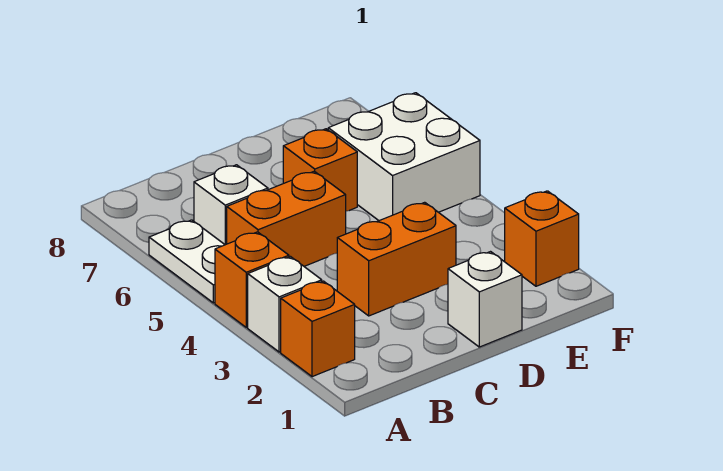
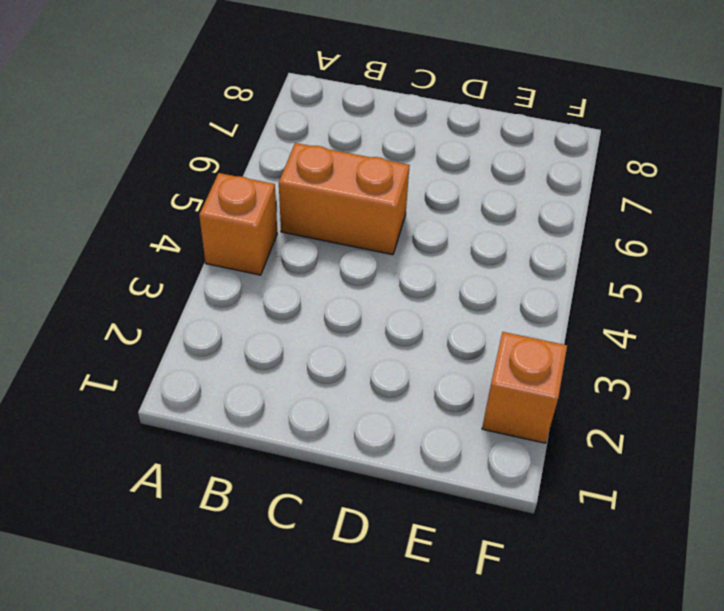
none -> orange 1x1 brick [281,281,355,377]
none -> white 1x1 brick [248,257,322,352]

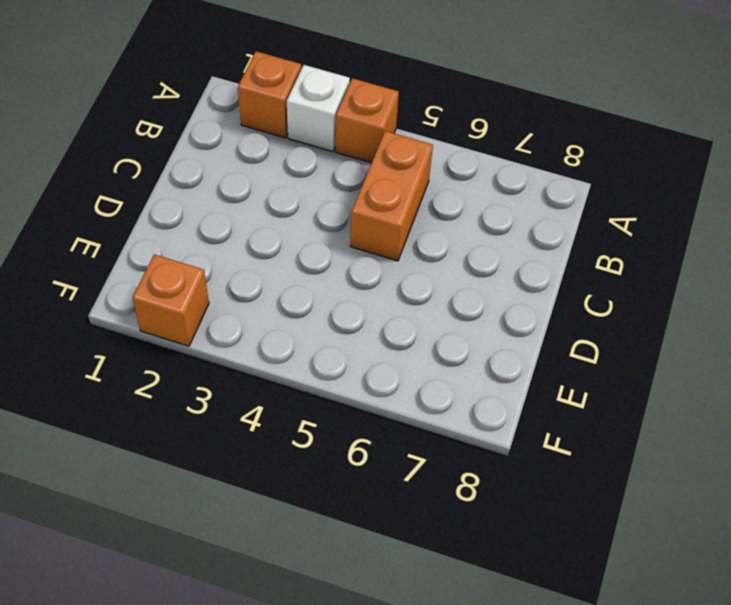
none -> white 1x2 plate [149,220,225,303]
none -> white 1x1 brick [194,165,268,245]

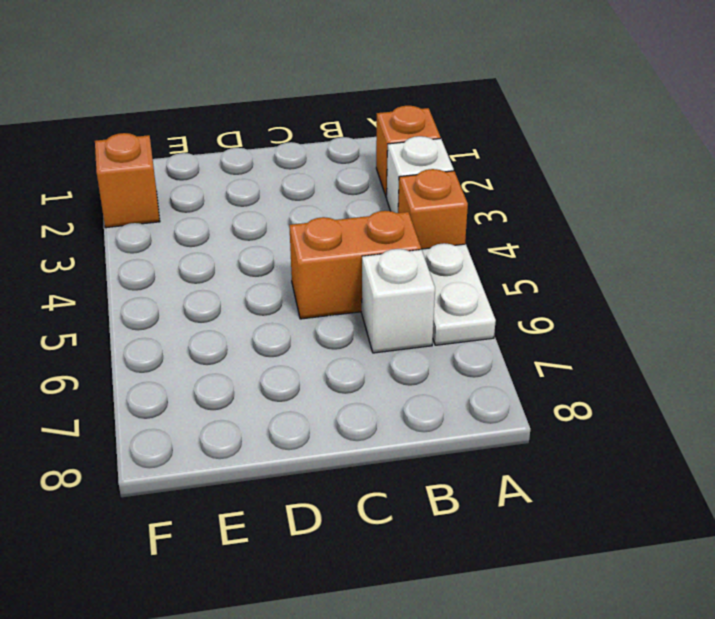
none -> orange 1x2 brick [337,202,456,316]
none -> white 1x1 brick [448,252,522,347]

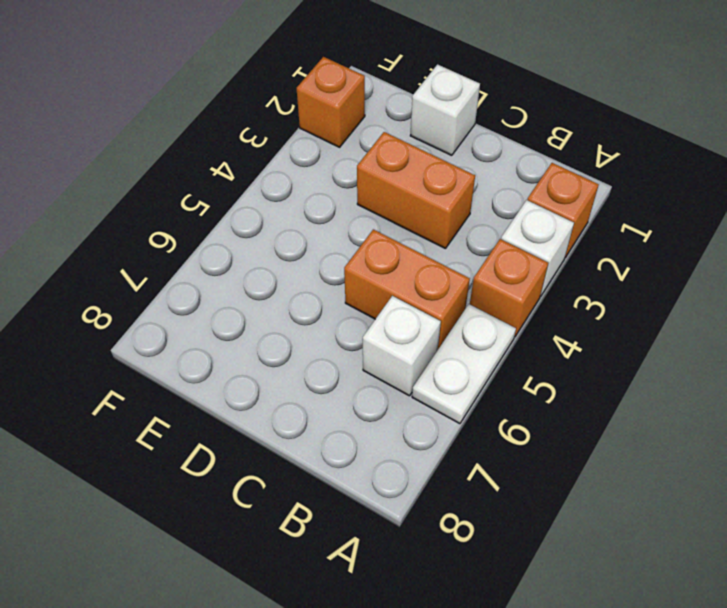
none -> orange 1x1 brick [283,129,357,211]
none -> white 2x2 brick [328,93,480,221]

